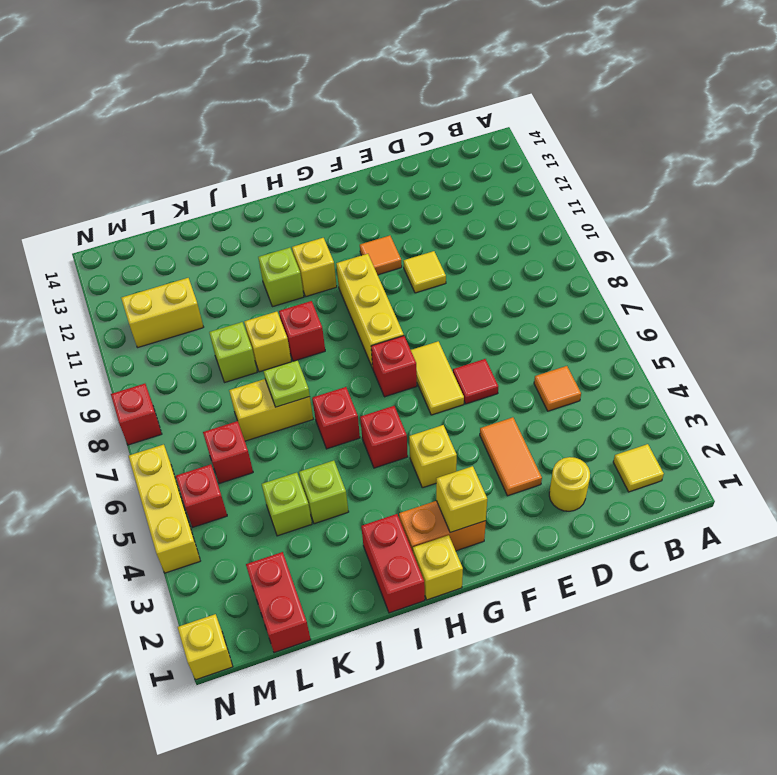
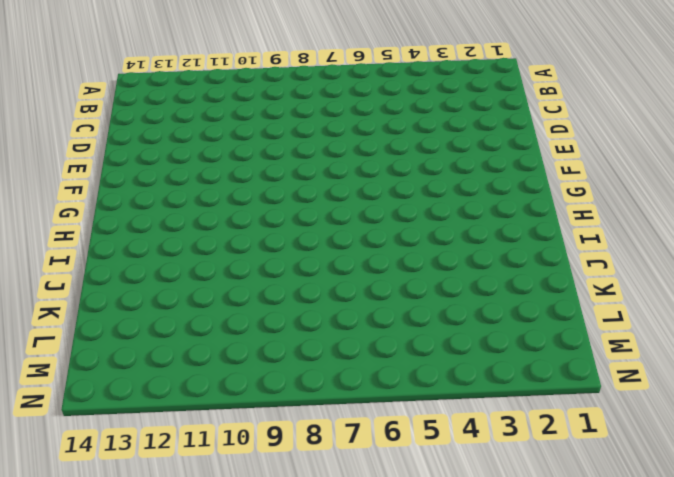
none -> yellow 1x1 tile [613,444,664,492]
none -> orange 1x1 tile [534,366,581,411]
none -> yellow 1x1 round brick [549,457,590,511]
none -> orange 1x2 tile [480,417,542,496]

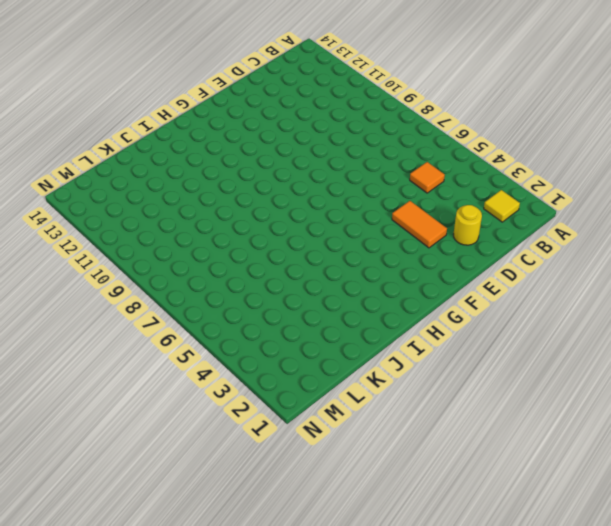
none -> red 1x1 tile [453,359,498,404]
none -> yellow 1x1 tile [403,251,446,293]
none -> yellow 1x2 tile [411,341,464,415]
none -> orange 1x1 tile [360,236,402,275]

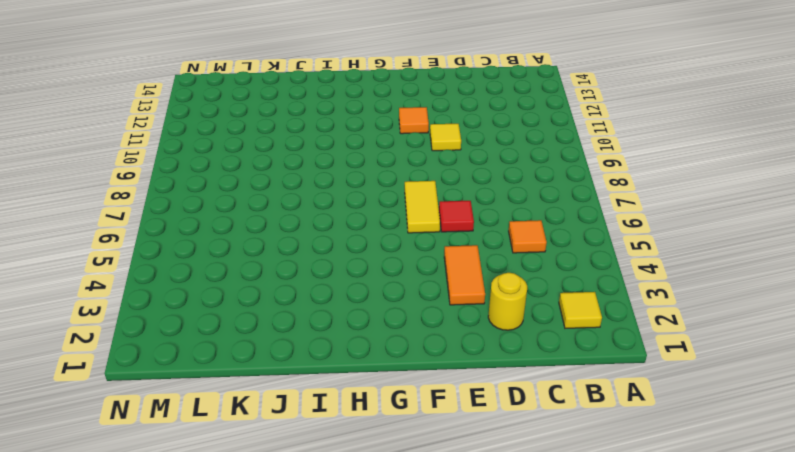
none -> orange 1x2 brick [399,501,486,552]
none -> yellow 1x1 brick [409,425,457,488]
none -> red 1x1 brick [371,336,417,397]
none -> yellow 1x3 brick [336,254,404,368]

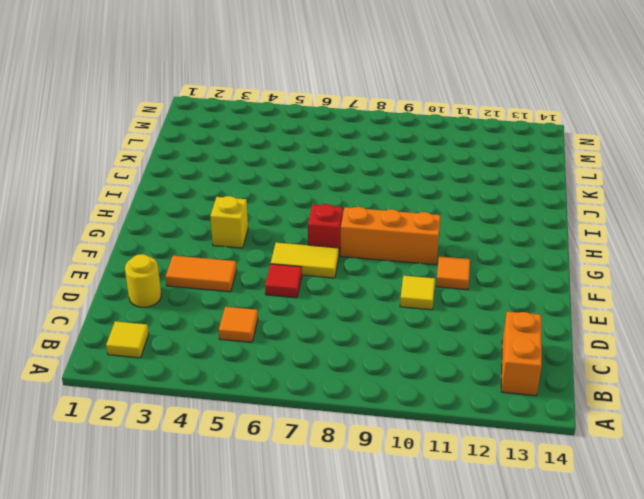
orange 1x2 brick [501,312,542,396] -> orange 1x2 brick moved to [399,501,486,552]
orange 1x3 brick [340,207,441,265] -> yellow 1x3 brick [336,254,404,368]
none -> yellow 1x1 brick [413,535,463,600]
none -> red 1x1 brick [360,406,408,468]
none -> yellow 1x1 brick [292,238,337,296]
none -> red 1x2 brick [361,514,425,613]

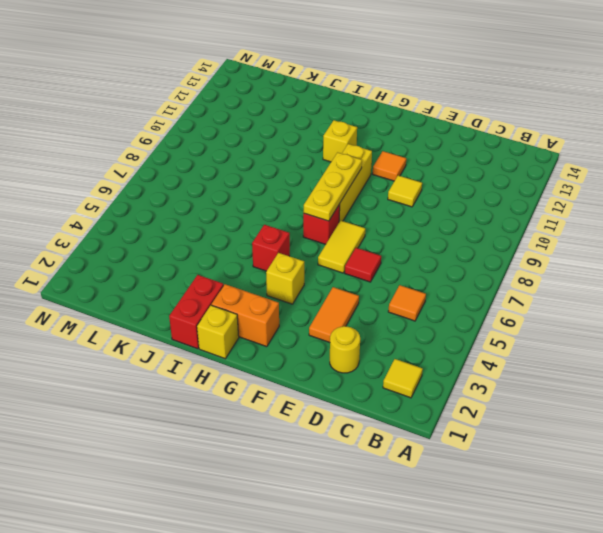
yellow 1x3 plate [303,152,362,221] -> none
none -> red 1x1 brick [312,387,360,449]
none -> red 1x1 brick [279,301,325,361]
none -> lime 1x1 brick [258,248,304,307]
none -> lime 1x1 brick [299,461,349,524]

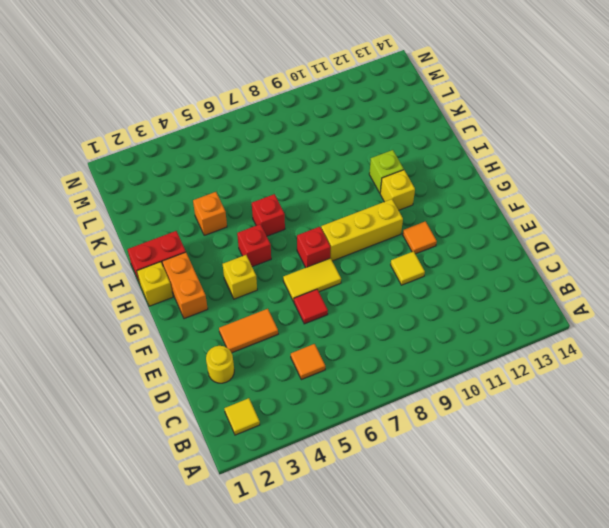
orange 1x1 brick [193,192,227,235] -> lime 1x1 brick [299,461,349,524]
none -> red 1x1 brick [279,301,325,361]
none -> yellow 1x2 brick [229,379,313,441]
none -> yellow 1x1 brick [244,312,291,372]
none -> lime 1x1 brick [262,473,312,536]

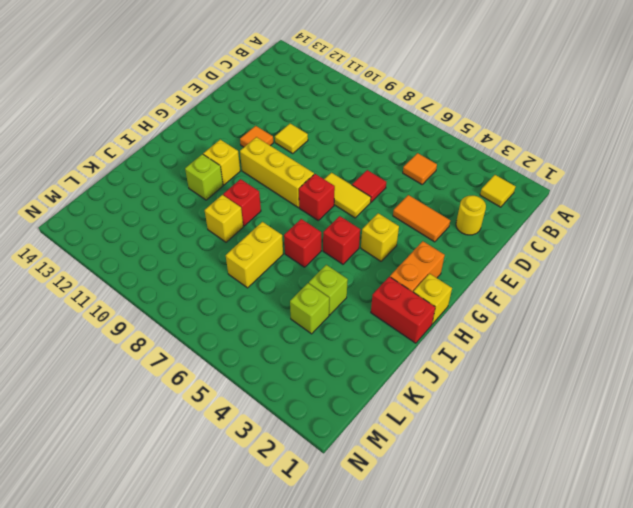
none -> lime 1x1 brick [209,322,257,382]
none -> red 1x2 brick [246,552,311,653]
none -> red 1x1 brick [203,421,253,484]
none -> yellow 1x2 brick [121,278,203,348]

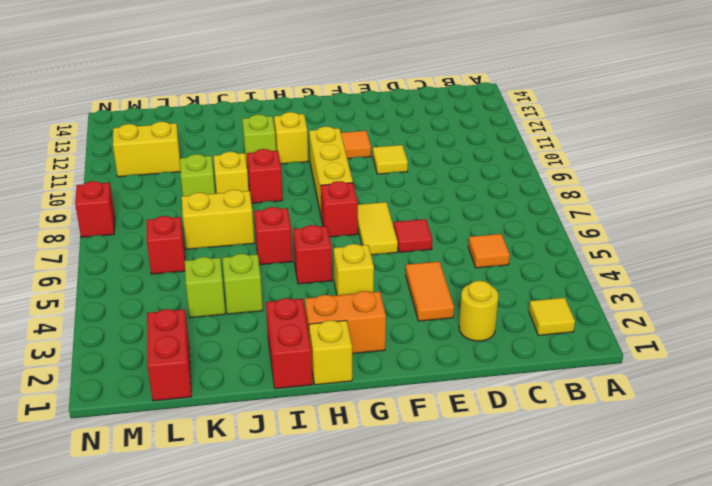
none -> red 1x1 brick [176,464,227,527]
none -> yellow 1x1 brick [178,614,233,680]
none -> yellow 1x3 brick [129,445,200,573]
none -> yellow 1x1 brick [436,466,487,533]

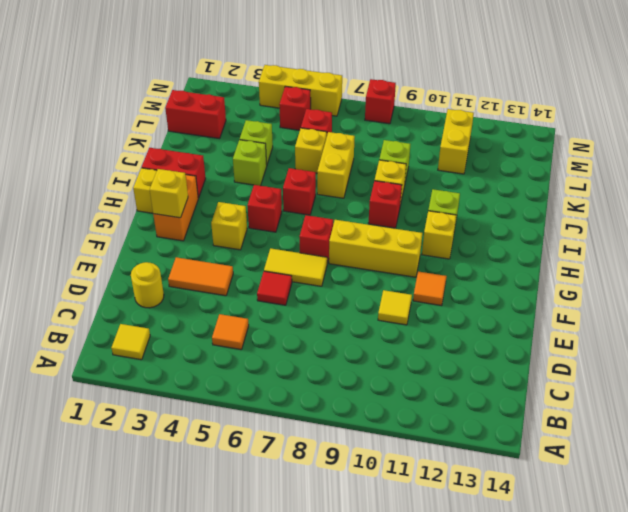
yellow 1x1 brick [295,128,327,173] -> yellow 1x1 brick moved to [178,614,233,680]
none -> lime 1x1 plate [264,360,310,407]

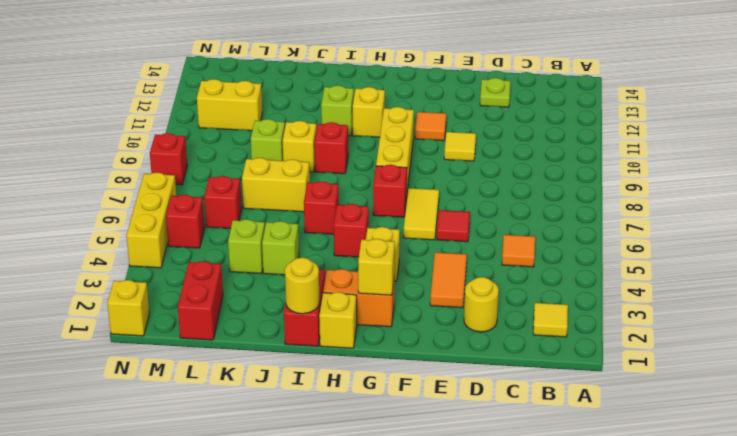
lime 1x1 plate [480,78,511,107] -> lime 1x1 plate moved to [264,360,310,407]
yellow 1x1 round brick [285,258,320,314] -> none

